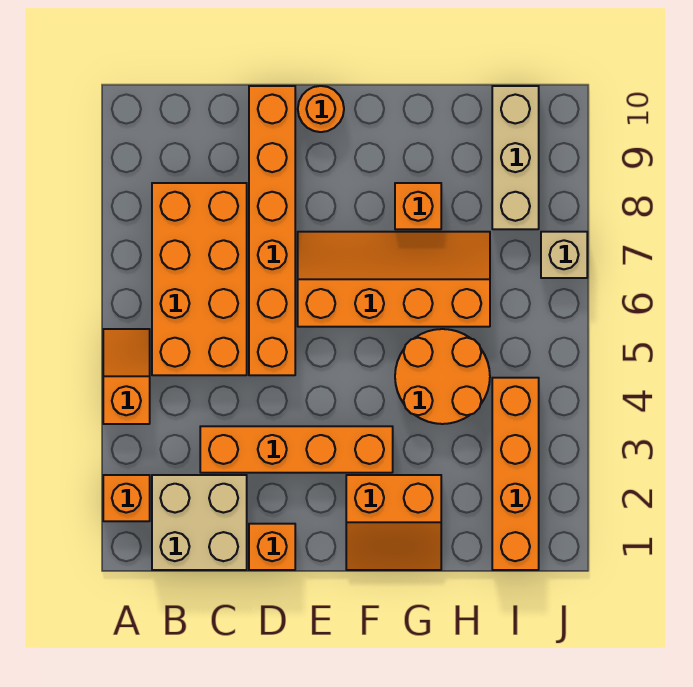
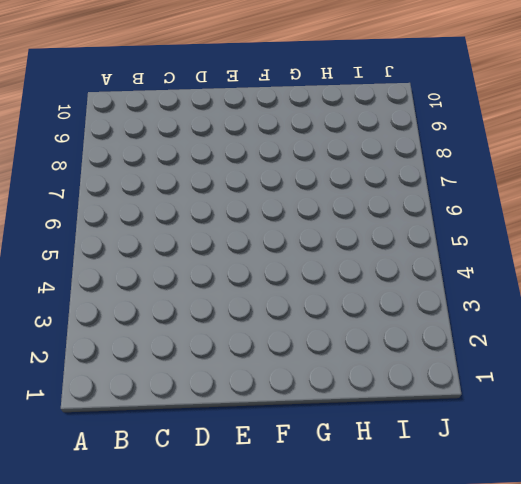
none -> orange 1x1 brick [103,475,150,521]
none -> orange 1x2 slope [103,329,150,424]
none -> tan 2x2 brick [152,475,247,570]

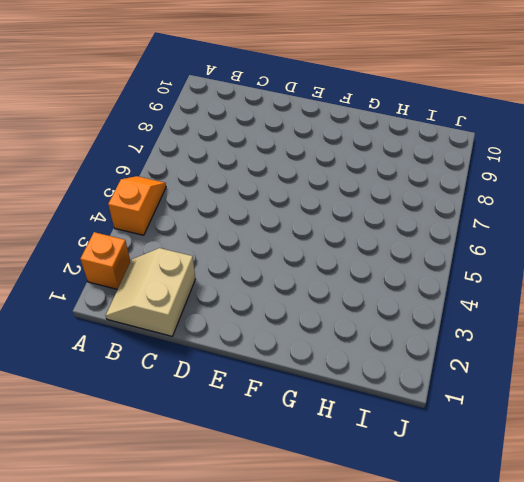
tan 2x2 slope [106,248,195,336] -> tan 2x2 brick [152,475,247,570]
none -> orange 2x4 brick [152,183,247,375]
none -> orange 1x4 brick [200,426,393,473]
none -> orange 1x1 brick [249,524,295,570]

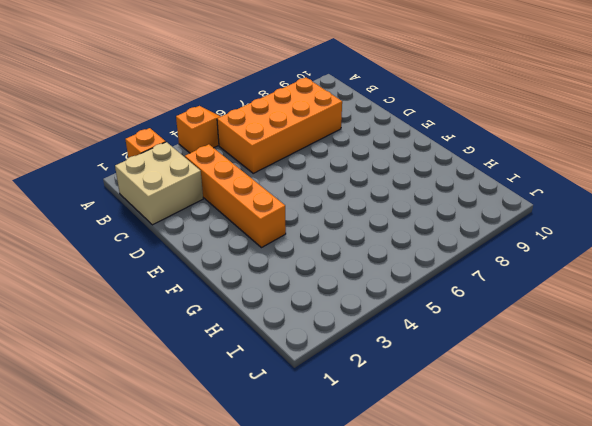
none -> orange 1x1 brick [249,524,295,570]
none -> orange 1x6 brick [249,86,295,375]
none -> orange 2x4 slope [298,232,490,327]

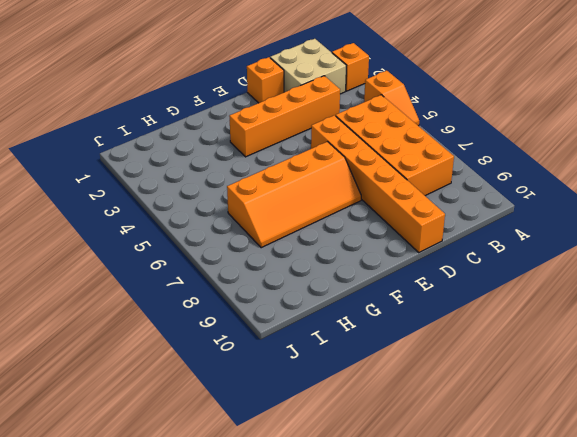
none -> orange 1x1 round brick [298,86,344,132]
none -> orange 2x2 slope [346,475,441,570]
none -> orange 2x2 round brick [395,329,490,424]

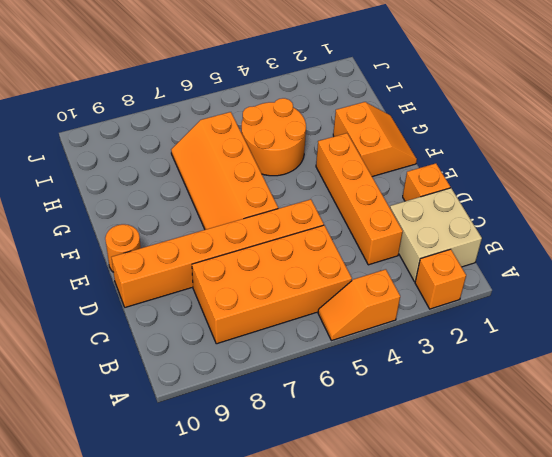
none -> orange 1x1 brick [395,183,441,229]
none -> orange 1x4 brick [492,378,539,570]
none -> tan 1x3 brick [492,86,539,229]

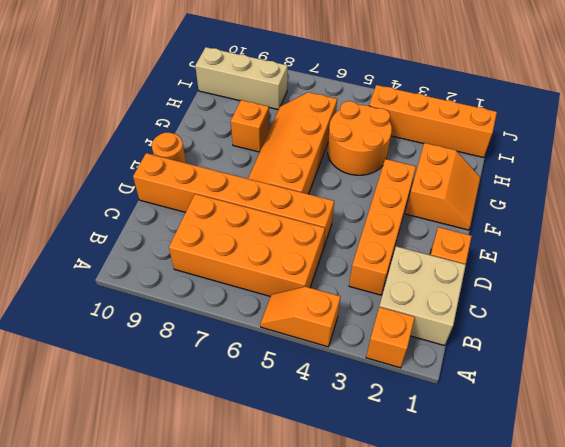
none -> tan 1x1 brick [541,232,587,278]

